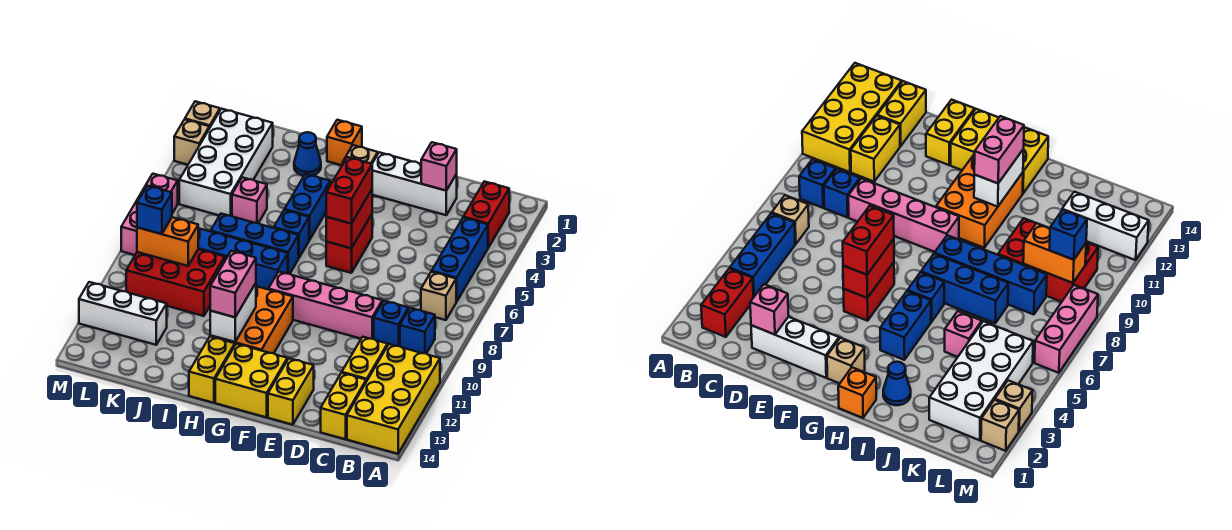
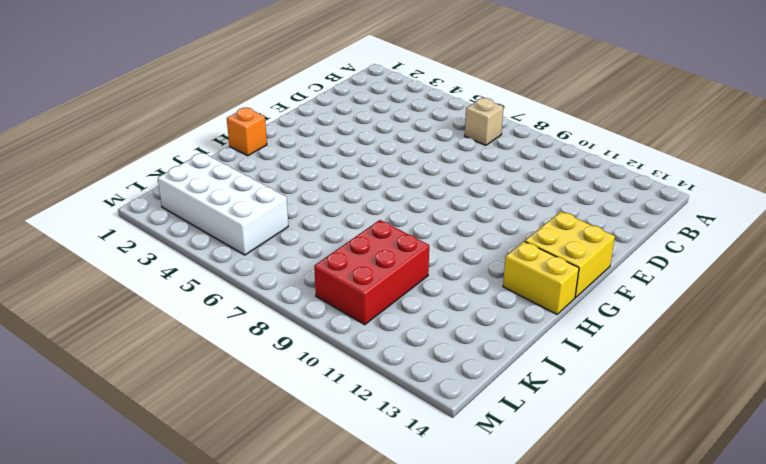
none -> yellow 2x4 brick [347,344,440,454]
none -> red 1x2 brick [463,181,509,248]
none -> blue 1x3 brick [432,218,488,302]
none -> blue 1x1 brick [400,308,435,354]

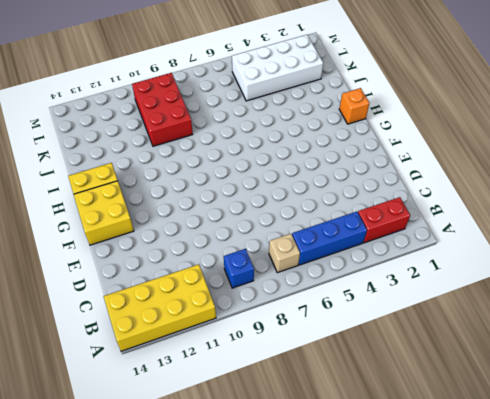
none -> blue 1x1 brick [374,301,409,346]
none -> yellow 1x2 brick [342,337,387,381]
none -> yellow 1x2 brick [321,373,366,439]
none -> white 1x3 brick [372,152,457,215]

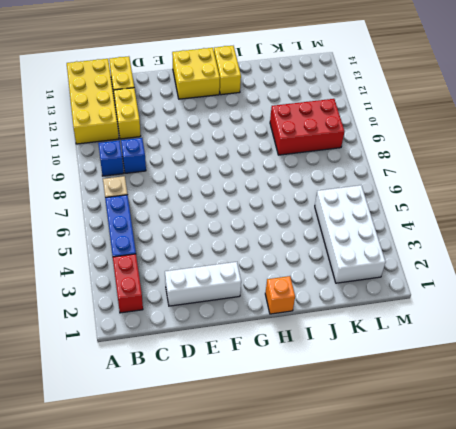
none -> pink 1x4 brick [268,272,382,339]
none -> yellow 1x2 brick [268,358,314,425]
none -> red 1x2 brick [326,214,372,273]
none -> tan 1x1 brick [343,145,378,164]

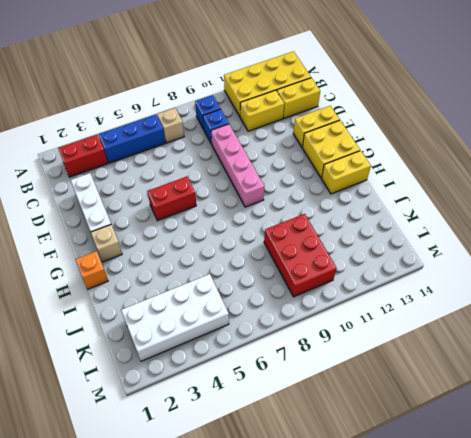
none -> orange 2x3 brick [210,286,293,353]
none -> blue 1x2 brick [285,174,330,240]
none -> blue 1x1 brick [274,210,309,258]
none -> blue 1x3 brick [211,214,298,274]

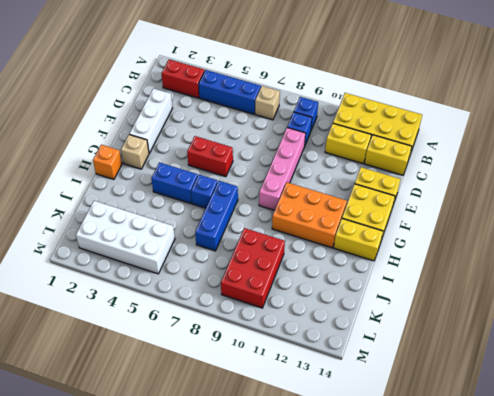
none -> blue 1x4 brick [198,228,288,289]
none -> blue 1x1 cone [294,132,321,176]
none -> pink 1x1 brick [232,177,267,223]
none -> white 1x3 brick [79,282,167,345]

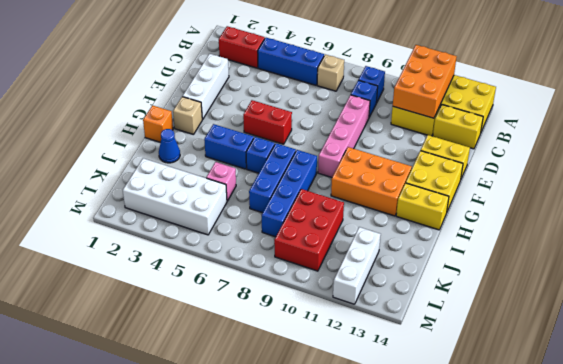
orange 2x3 brick [393,45,457,118] -> none
none -> tan 1x1 brick [185,101,220,128]
none -> tan 1x1 brick [174,119,209,165]
none -> pink 1x3 brick [121,174,178,255]
none -> pink 1x1 brick [421,142,457,191]

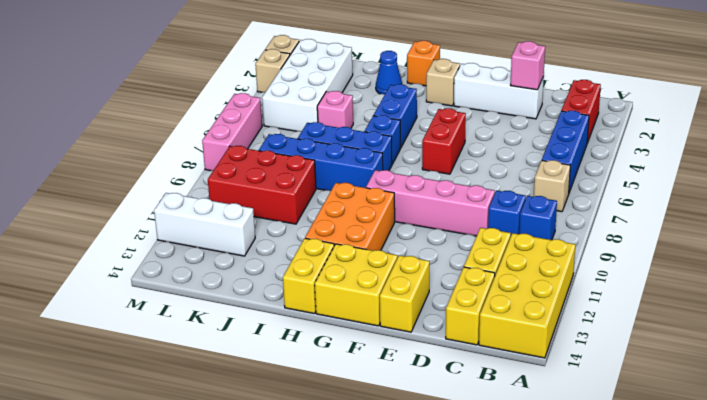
none -> red 1x2 brick [326,190,372,248]
none -> white 1x2 brick [210,283,256,342]
none -> orange 1x2 brick [137,217,198,266]
none -> red 1x2 brick [326,157,372,224]

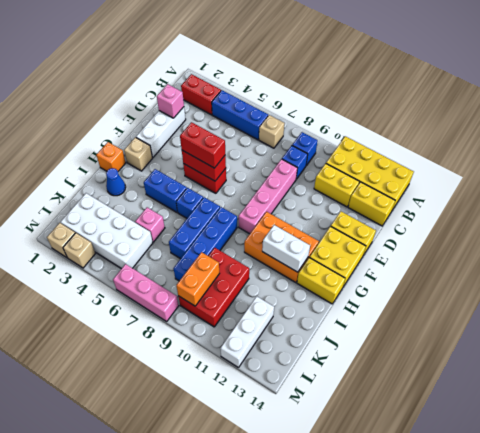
none -> pink 1x2 brick [210,251,256,317]
none -> blue 1x1 brick [137,186,172,234]

